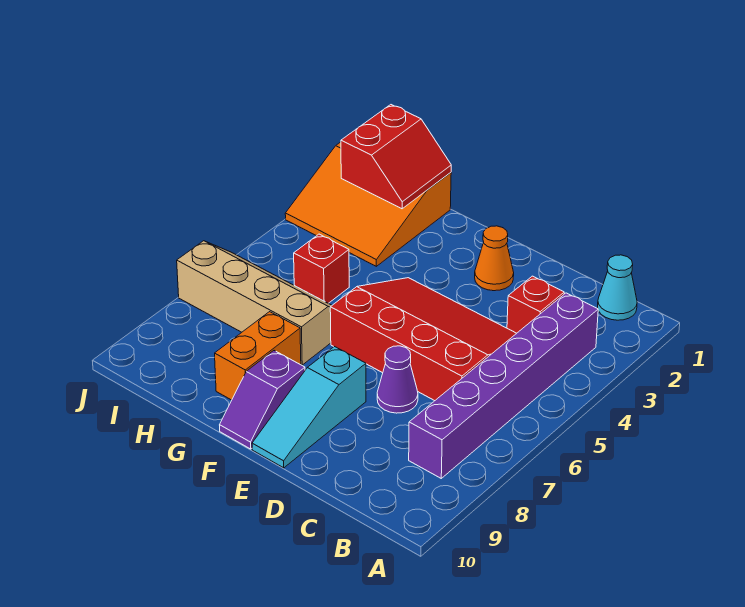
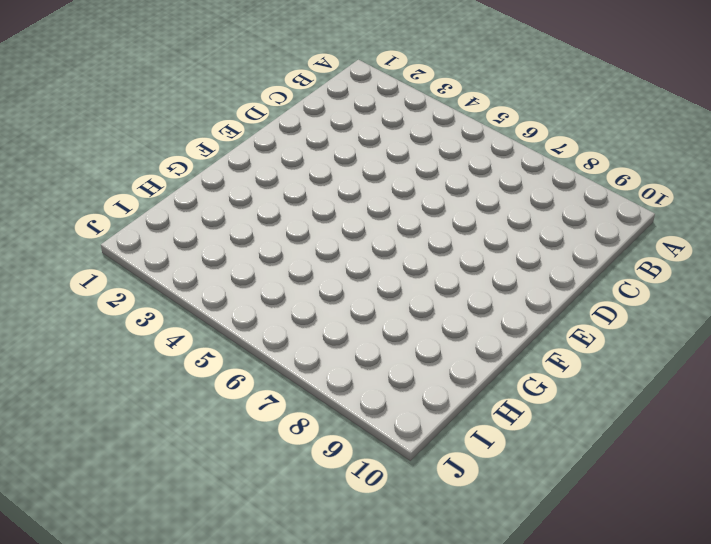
none -> cyan 1x1 cone [598,255,637,320]
none -> purple 1x6 brick [409,293,598,478]
none -> red 1x1 brick [507,276,564,333]

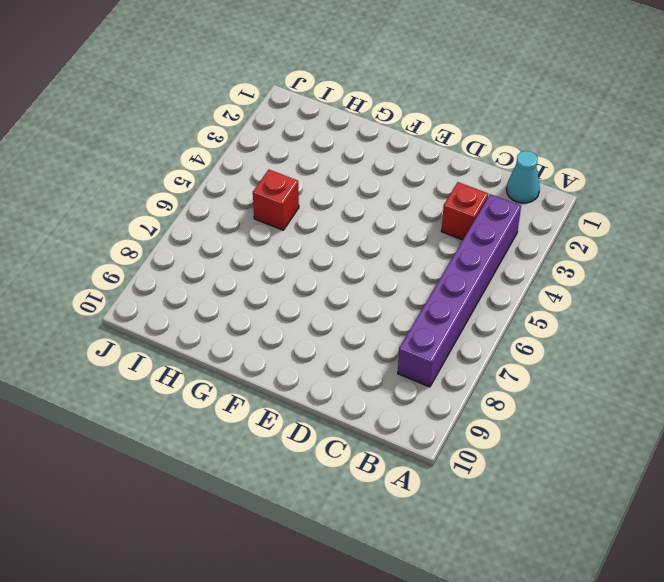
none -> red 3x4 slope [330,278,517,401]
none -> purple 1x1 cone [377,346,418,413]
none -> orange 1x1 cone [475,226,514,291]

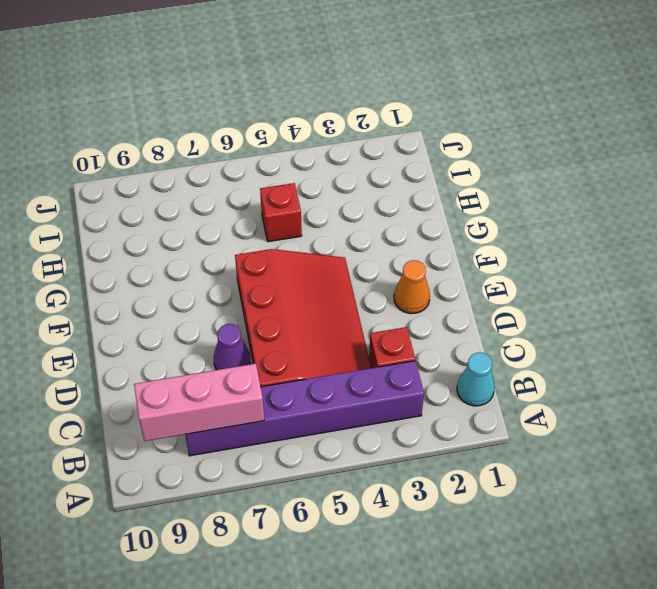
pink 1x3 brick [134,364,264,441] -> none
none -> cyan 1x3 slope [252,347,366,468]
none -> purple 1x2 slope [220,351,305,449]
none -> tan 2x4 slope [177,241,332,365]

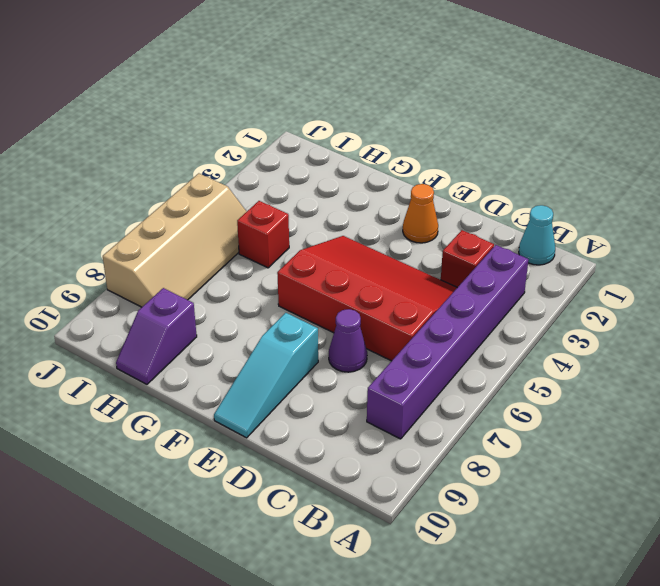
purple 1x2 slope [116,288,197,384] -> purple 1x2 slope moved to [220,351,305,449]
tan 2x4 slope [103,173,247,307] -> tan 2x4 slope turned to [177,241,332,365]
none -> orange 1x2 brick [215,312,301,400]
none -> orange 3x3 slope [285,142,451,266]
none -> red 2x2 slope [341,105,451,209]

